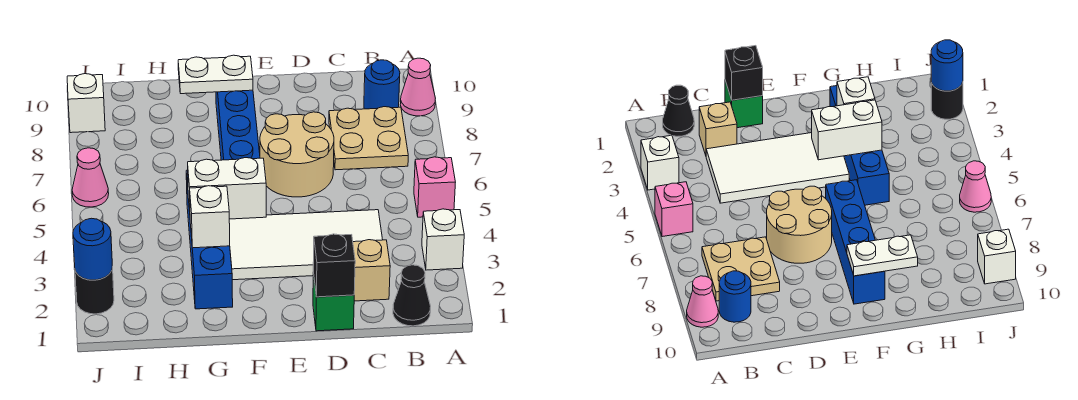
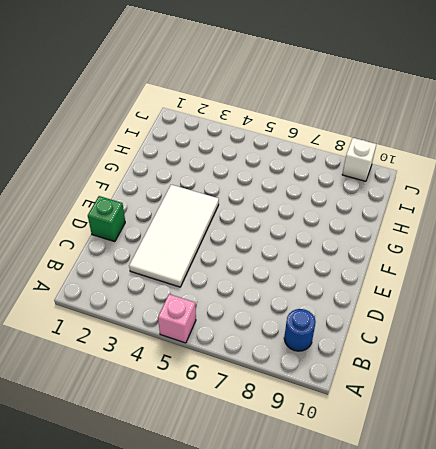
none -> white 1x1 brick [422,209,464,270]
none -> pink 1x1 cone [400,58,435,116]
none -> black 1x1 cone [393,265,431,326]

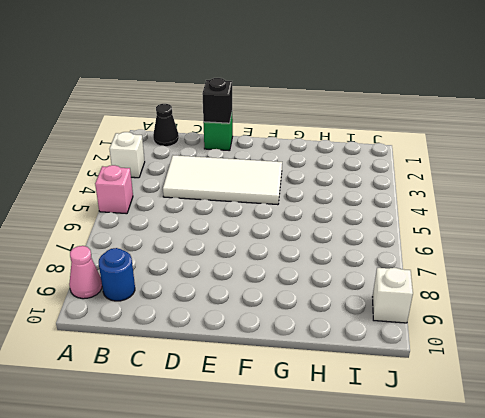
none -> tan 2x2 plate [329,107,408,170]
none -> tan 1x1 brick [353,240,390,301]
none -> tan 2x2 round brick [260,112,334,197]

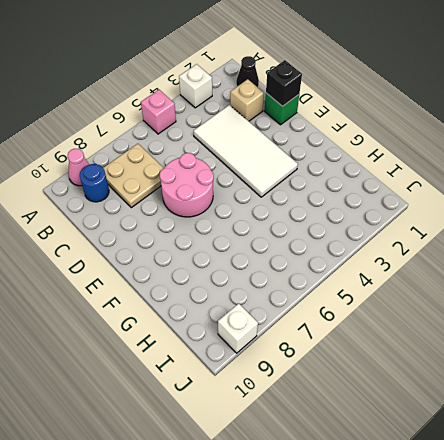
pink 2x2 round brick [160,153,214,217] -> tan 2x2 round brick [260,112,334,197]
none -> blue 1x4 brick [216,90,260,160]
none -> blue 1x4 brick [186,170,233,309]
none -> black 1x1 round brick [75,267,114,314]

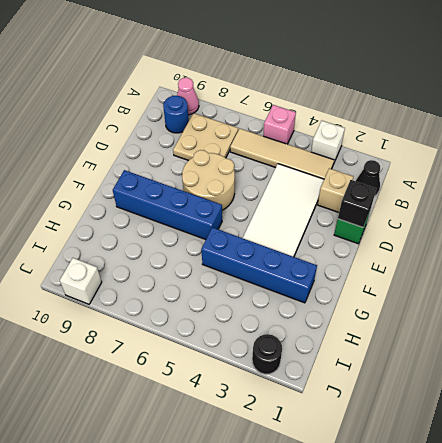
tan 1x4 tile [230,129,334,179] -> none
none -> pink 1x1 cone [72,148,109,207]
none -> white 1x2 brick [188,158,266,219]
none -> white 1x2 plate [178,55,253,94]

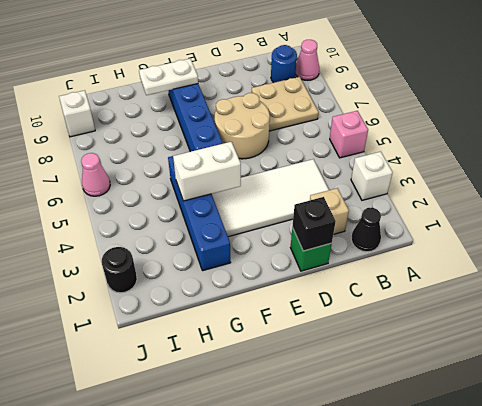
none -> white 1x1 brick [190,186,230,248]
none -> blue 1x1 round brick [73,218,112,280]

